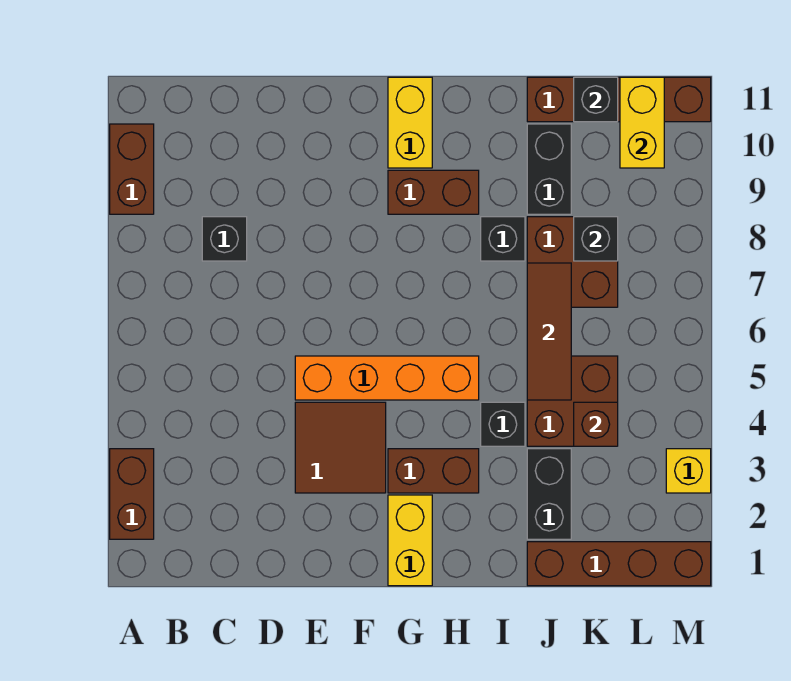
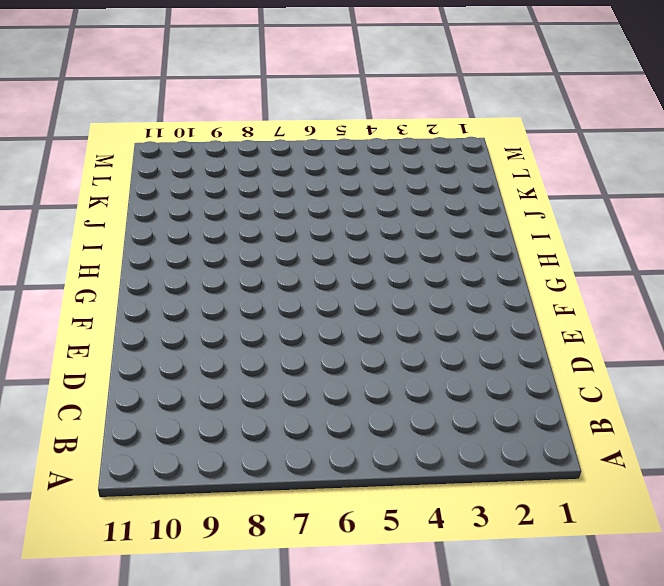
none -> brown 1x2 brick [110,449,154,539]
none -> brown 1x2 brick [110,124,154,214]
none -> black 1x1 brick [202,217,247,261]

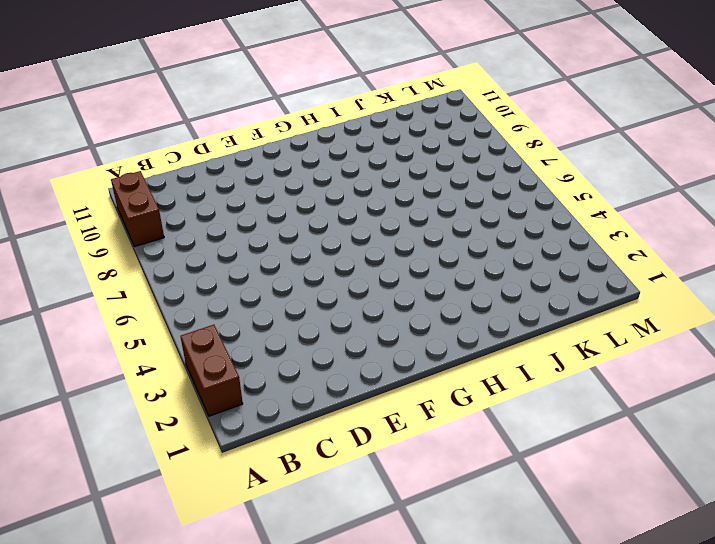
none -> black 1x1 brick [202,217,247,261]
none -> brown 2x2 tile [295,402,386,493]
none -> orange 1x4 brick [295,356,479,400]

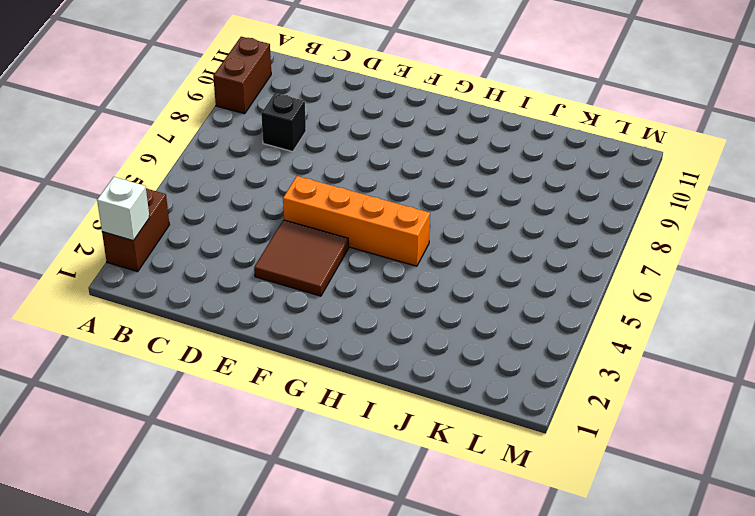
white 1x1 brick [97,177,150,241] -> none
none -> yellow 1x2 brick [388,495,432,586]
none -> brown 1x2 brick [388,449,479,493]
none -> brown 1x2 brick [388,170,479,214]

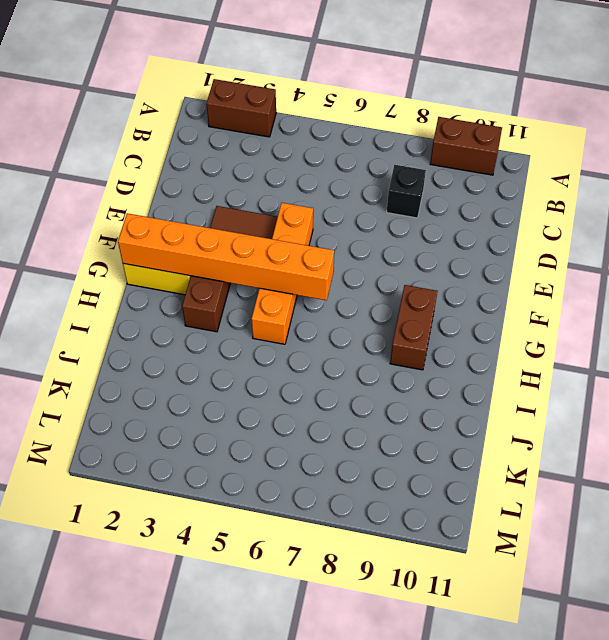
orange 1x6 brick [118,213,334,300] -> none
none -> yellow 1x2 brick [388,77,432,168]
none -> black 1x1 brick [481,402,525,446]
none -> black 1x1 brick [481,217,525,261]

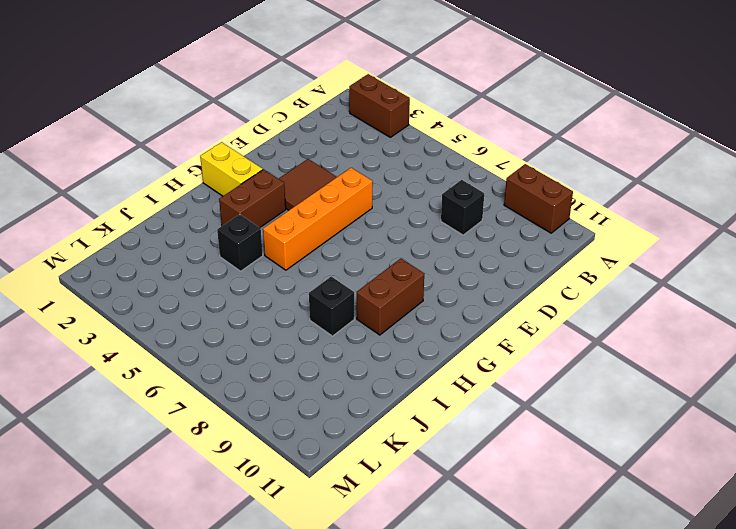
none -> yellow 1x2 brick [388,77,432,168]
none -> brown 1x4 brick [527,542,711,586]
none -> black 1x2 brick [527,449,571,539]

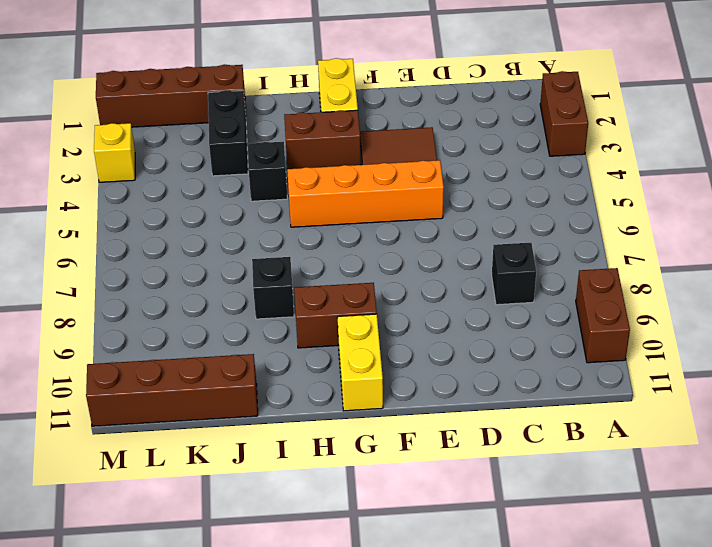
none -> brown 2x2 brick [527,356,618,446]
none -> brown 2x2 brick [527,217,618,307]
none -> black 1x2 brick [527,124,571,214]

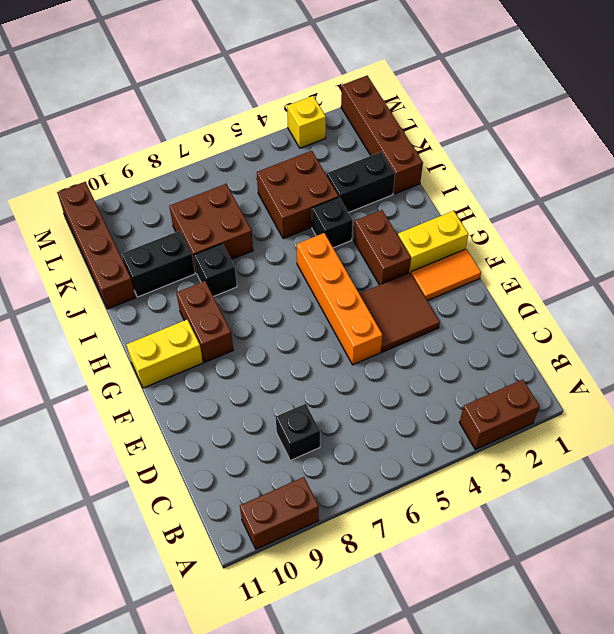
orange 1x2 tile [411,249,481,301] -> none
none -> brown 1x3 tile [527,263,571,400]
none -> brown 1x1 brick [574,402,618,446]
none -> black 1x1 brick [574,217,618,261]

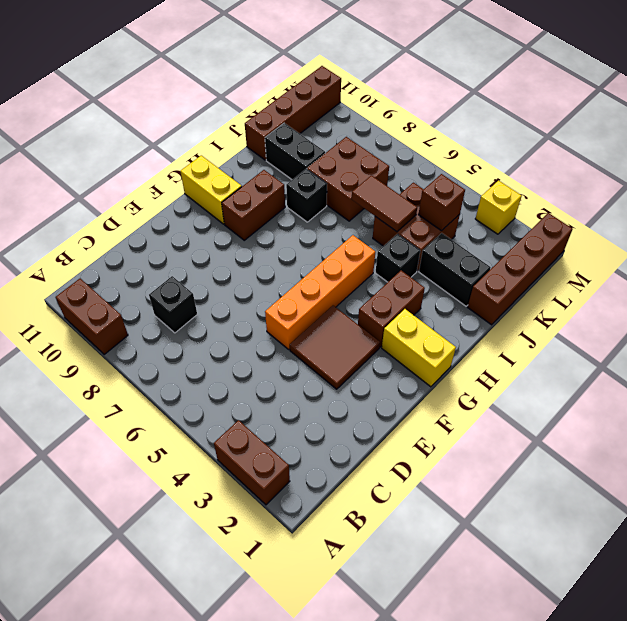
brown 1x2 tile [352,176,417,232] -> brown 1x3 tile [527,263,571,400]
none -> black 1x1 brick [574,217,618,261]
none -> black 1x1 brick [574,77,618,122]
none -> yellow 1x2 brick [620,77,664,168]

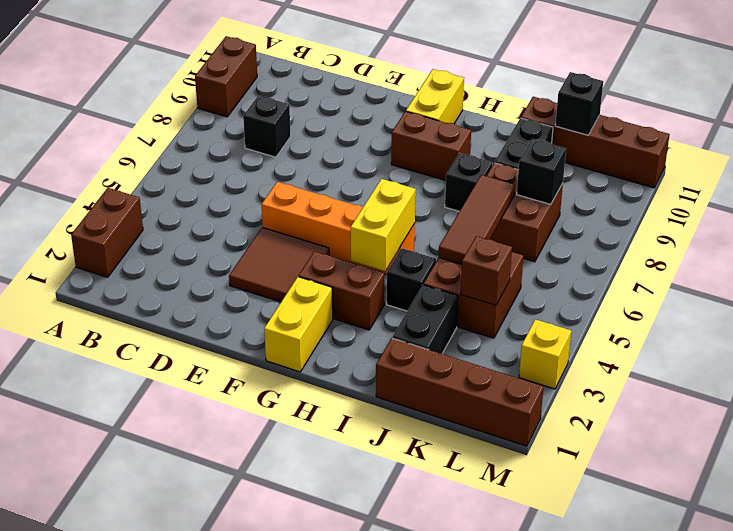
yellow 1x2 brick [351,179,416,271] -> yellow 1x2 brick moved to [620,77,664,168]

